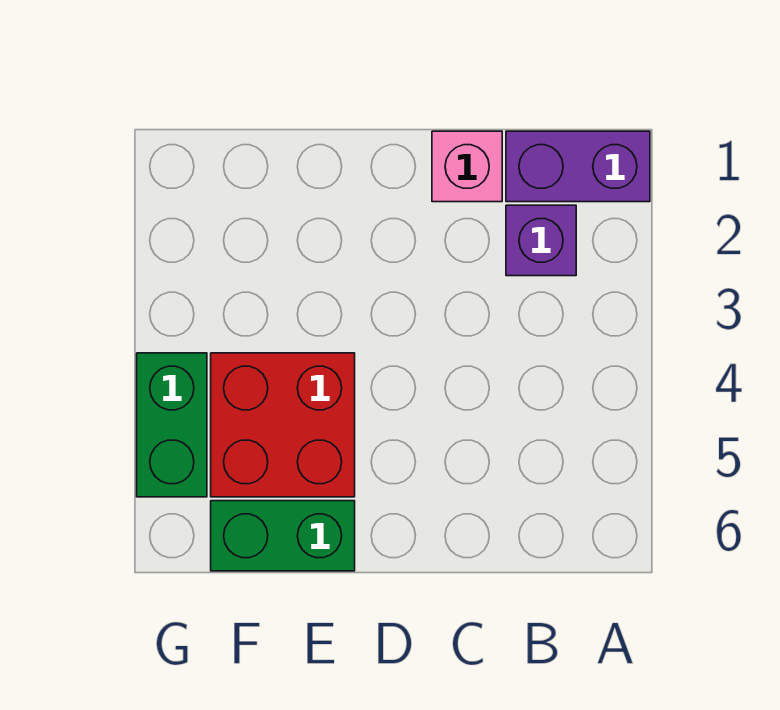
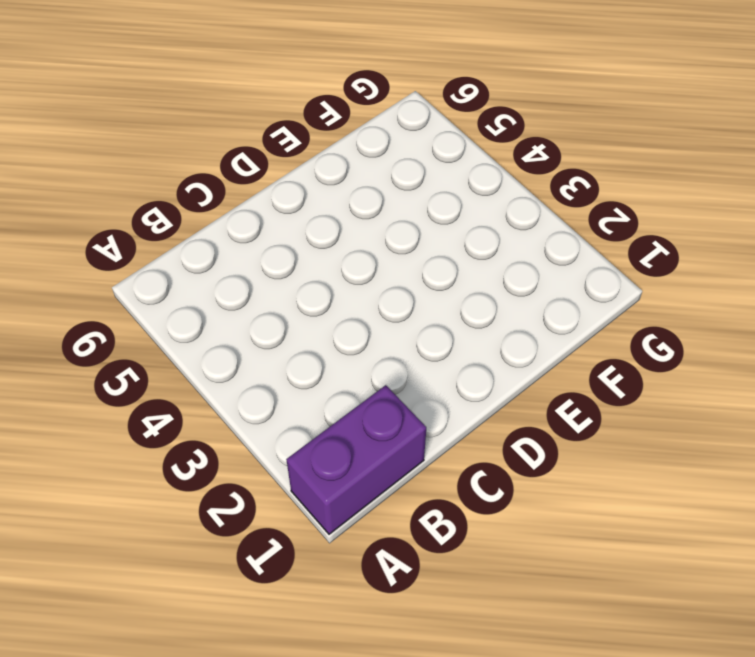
none -> purple 1x1 brick [506,205,576,276]
none -> pink 1x1 brick [432,131,502,202]

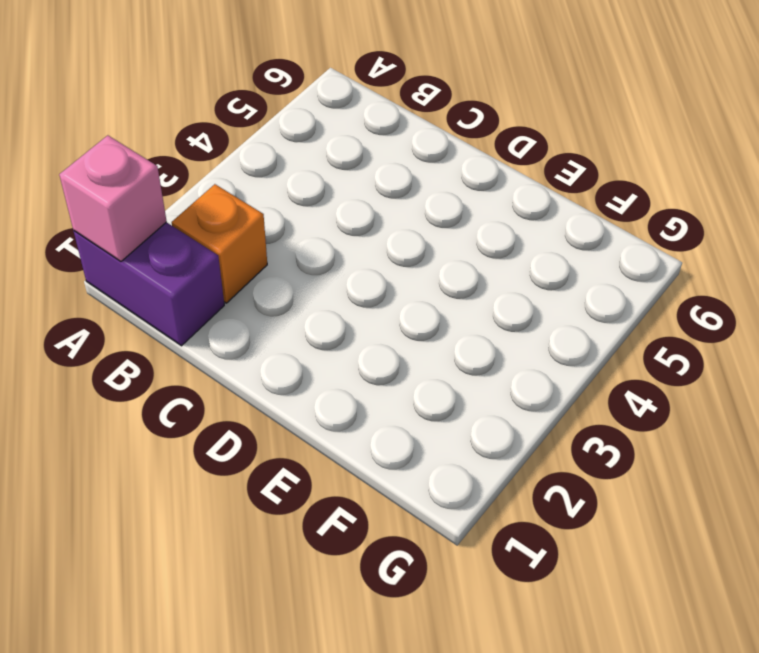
pink 1x1 brick [59,135,167,261] -> pink 1x1 brick moved to [432,131,502,202]
orange 1x1 brick [172,184,267,303] -> purple 1x1 brick [506,205,576,276]
none -> red 2x2 brick [211,353,355,497]
none -> green 1x2 brick [211,501,355,571]

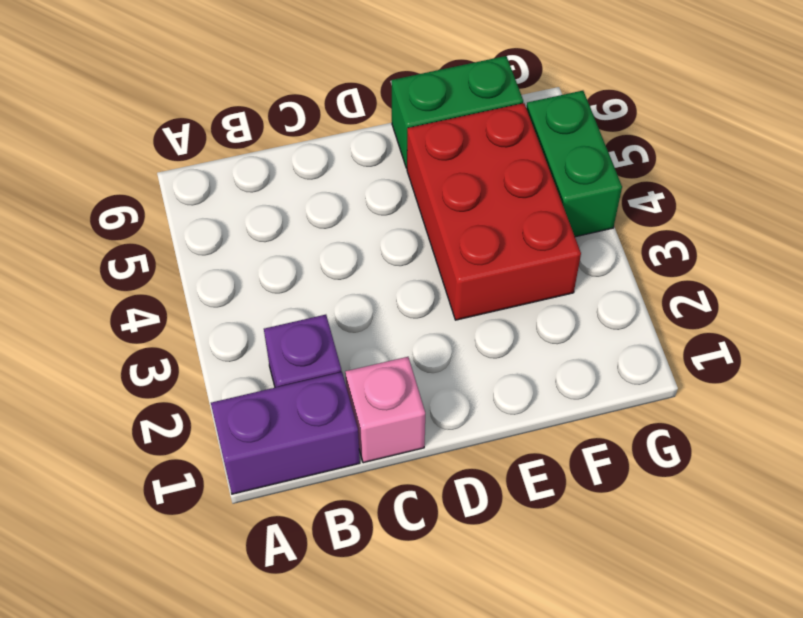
red 2x3 brick [407,103,581,320] -> red 2x2 brick [211,353,355,497]

